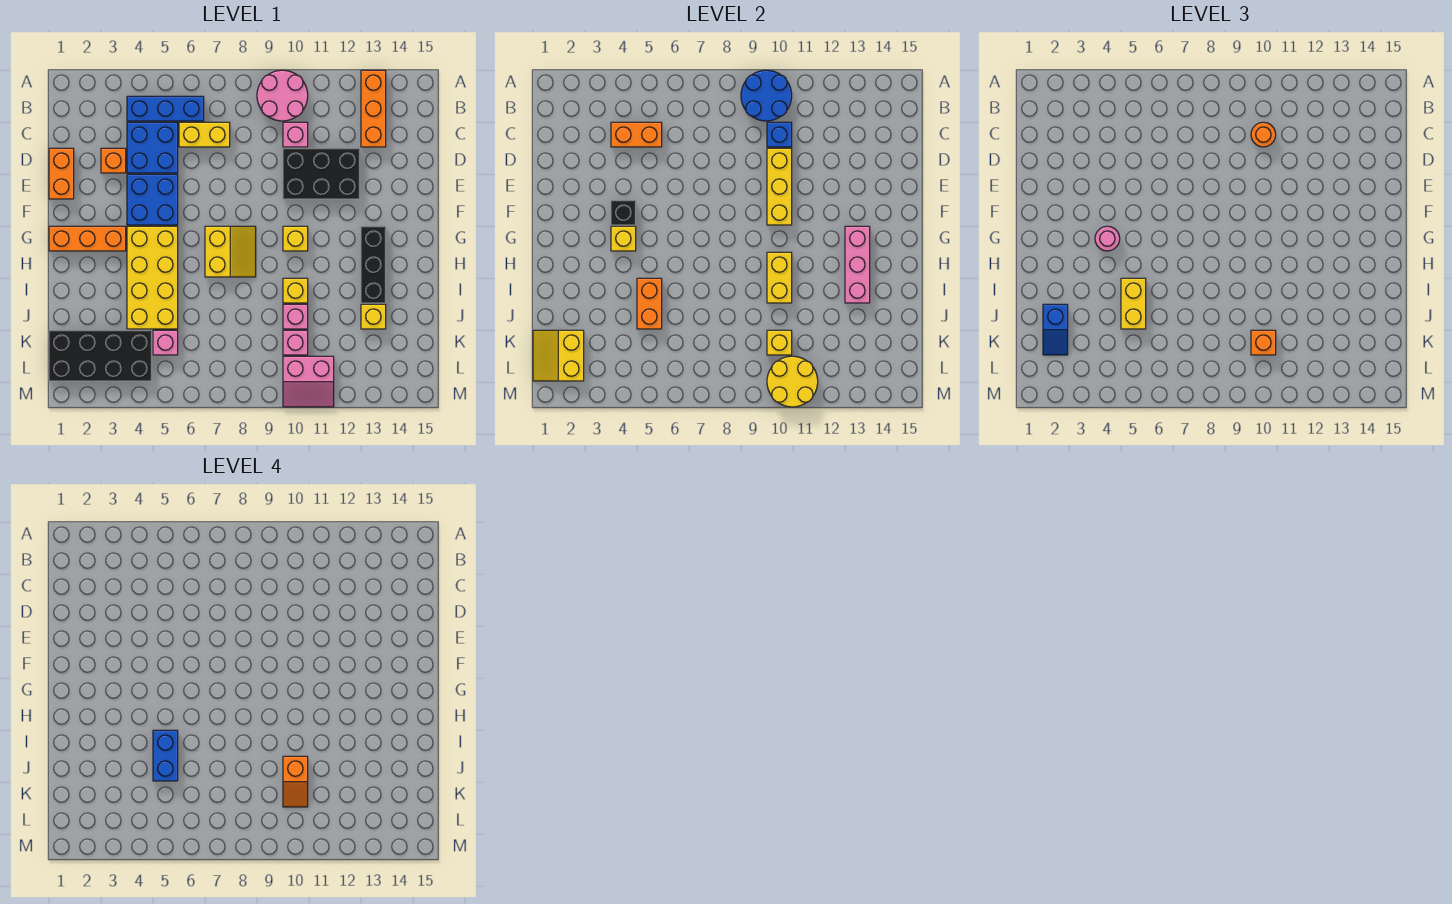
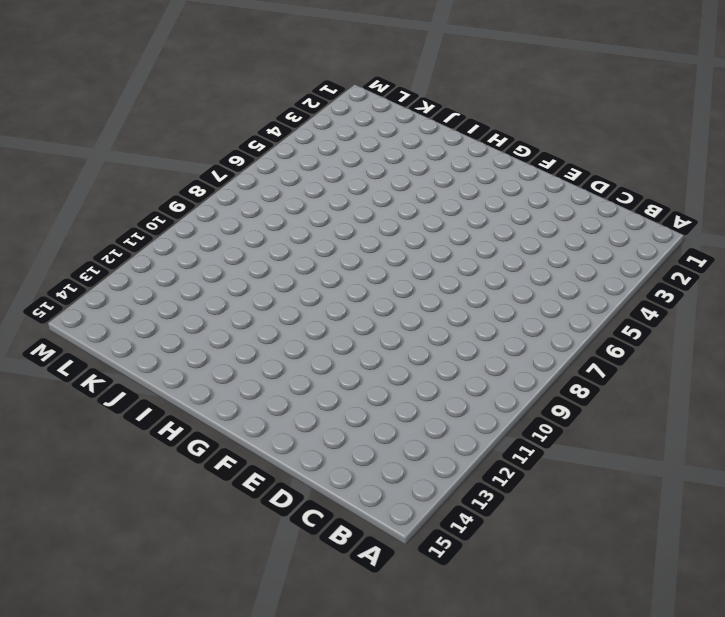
none -> pink 2x2 round brick [257,70,308,121]
none -> orange 1x3 brick [361,70,386,147]
none -> blue 1x3 brick [127,96,204,121]
none -> blue 2x2 brick [127,122,178,173]

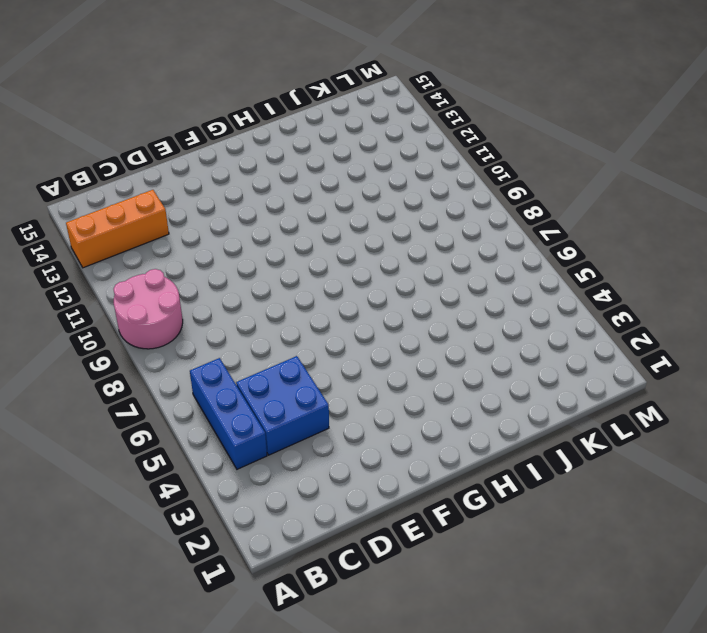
none -> yellow 1x2 brick [179,122,230,147]
none -> pink 1x1 brick [283,122,308,147]
none -> orange 1x2 brick [49,148,74,199]
none -> orange 1x1 brick [101,148,126,173]

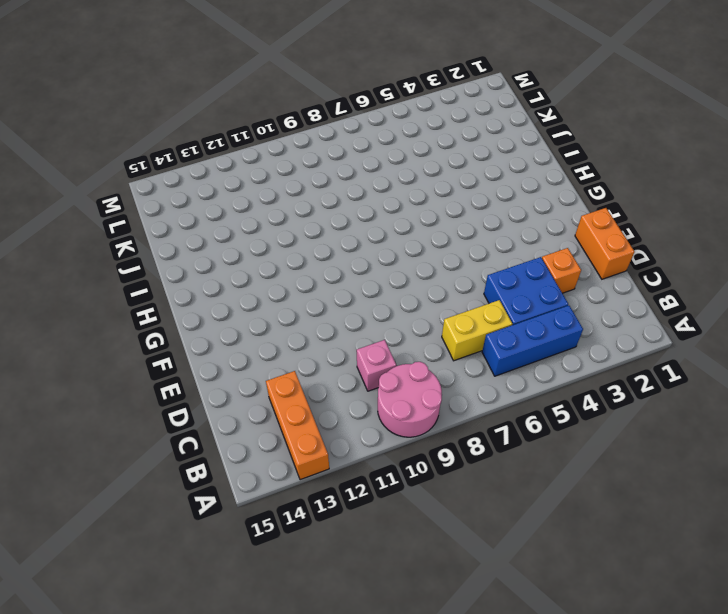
none -> black 2x3 brick [283,148,360,199]
none -> blue 2x2 brick [127,174,178,225]
none -> orange 1x3 brick [49,226,126,251]
none -> yellow 2x4 brick [127,226,178,329]

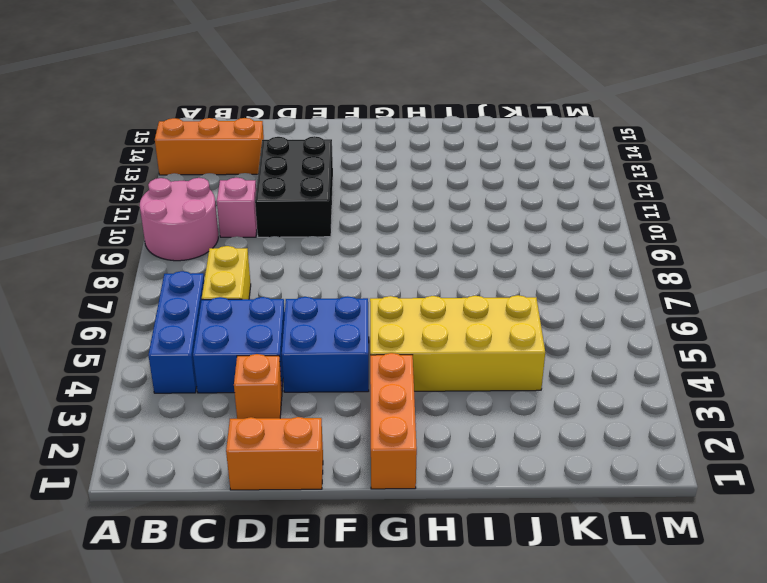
none -> yellow 2x2 slope [205,226,256,277]
none -> yellow 1x1 brick [283,226,308,251]
none -> black 1x3 brick [361,226,386,303]
none -> yellow 1x1 brick [283,278,308,303]

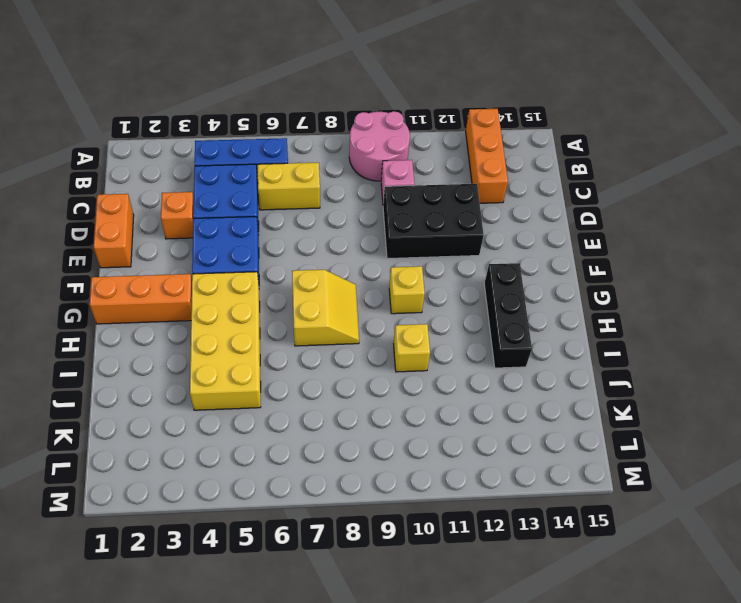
none -> pink 1x1 brick [283,304,308,329]
none -> yellow 1x1 brick [361,304,386,329]
none -> black 2x4 brick [49,330,152,381]
none -> pink 1x1 brick [153,330,178,355]

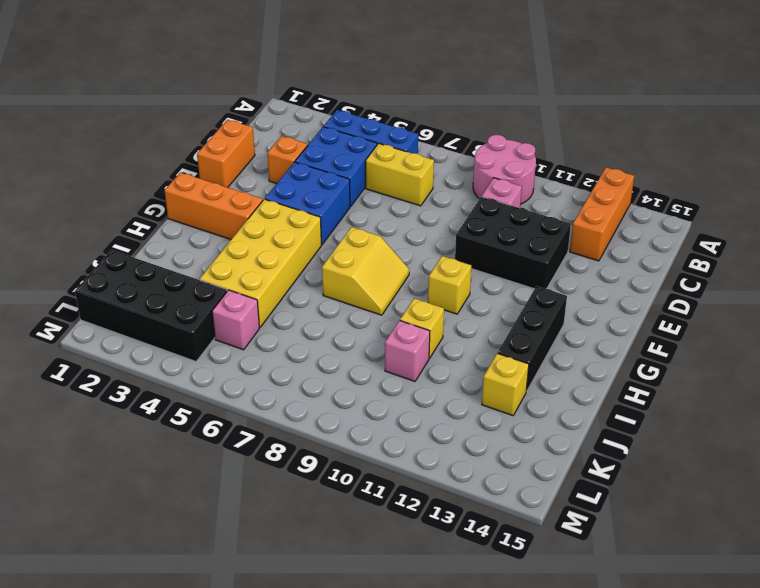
none -> pink 1x1 brick [283,330,308,355]
none -> pink 2x2 slope [283,356,334,407]
none -> blue 2x2 round brick [741,70,792,121]
none -> orange 1x2 brick [611,122,662,147]

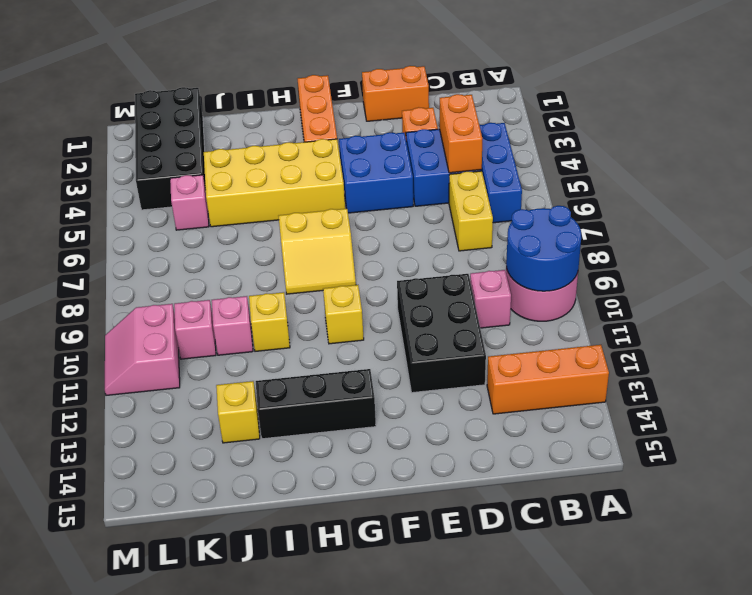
none -> blue 1x1 brick [767,122,792,147]
none -> yellow 1x3 brick [767,148,792,225]
none -> black 1x1 brick [611,200,636,225]
none -> yellow 1x1 brick [611,226,636,251]

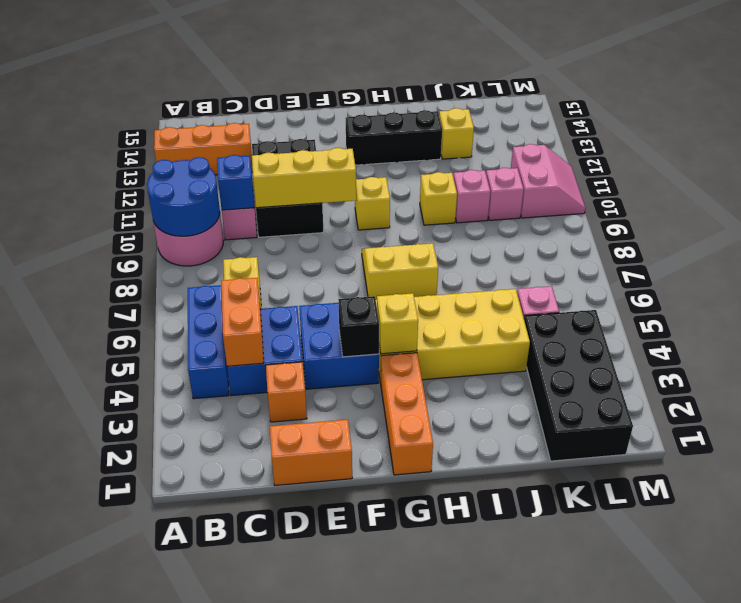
none -> pink 1x3 brick [845,226,870,303]
none -> yellow 1x2 brick [767,252,792,303]
none -> orange 1x2 brick [637,278,662,329]
none -> yellow 2x2 slope [533,330,584,381]

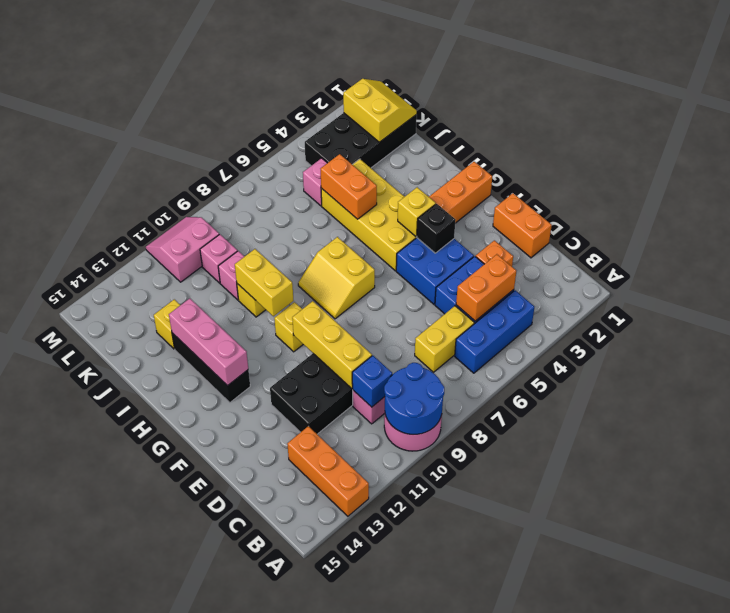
none -> yellow 1x1 brick [767,330,792,355]
none -> yellow 2x2 round brick [767,356,818,407]
none -> orange 1x1 round brick [1251,122,1276,147]
none -> pink 1x1 round brick [1095,226,1120,251]

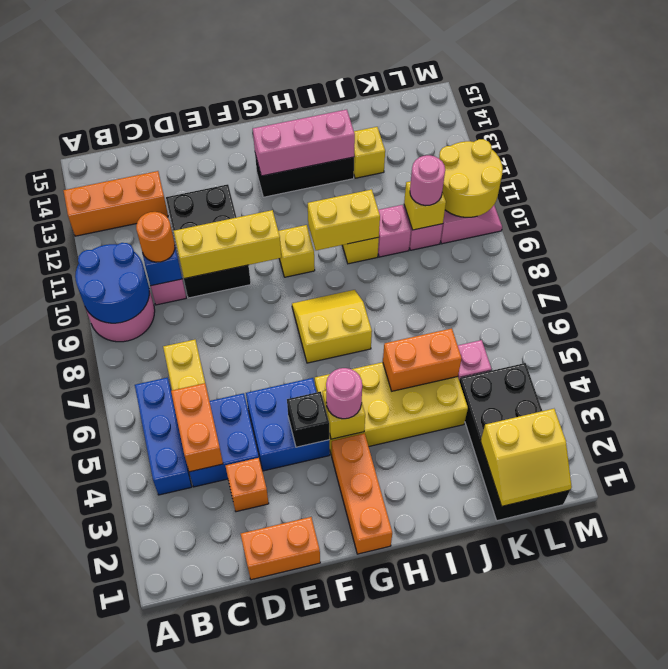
pink 1x1 round brick [410,155,445,206] -> orange 1x1 brick [1251,330,1276,355]
none -> yellow 1x2 brick [1121,278,1146,329]
none -> blue 1x2 slope [1043,304,1068,355]
none -> blue 1x2 brick [153,730,178,781]
none -> orange 1x2 slope [283,756,308,807]

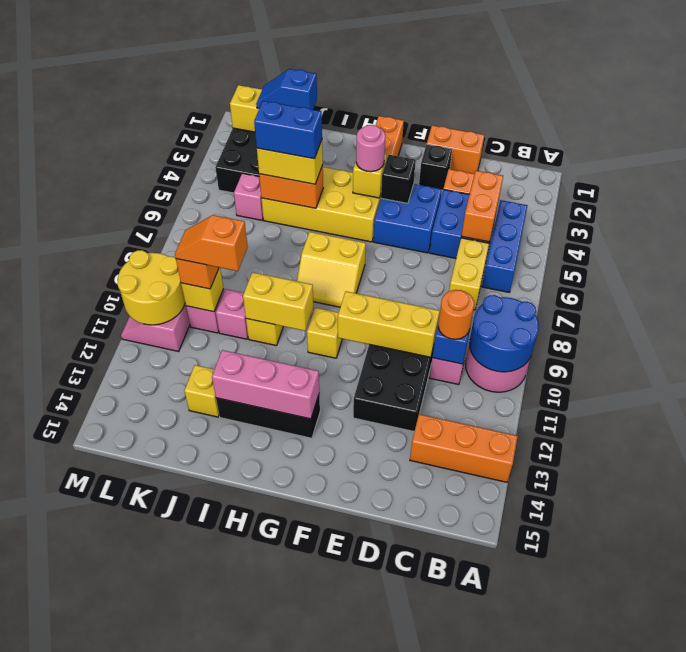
black 1x1 brick [419,144,452,190] -> none

